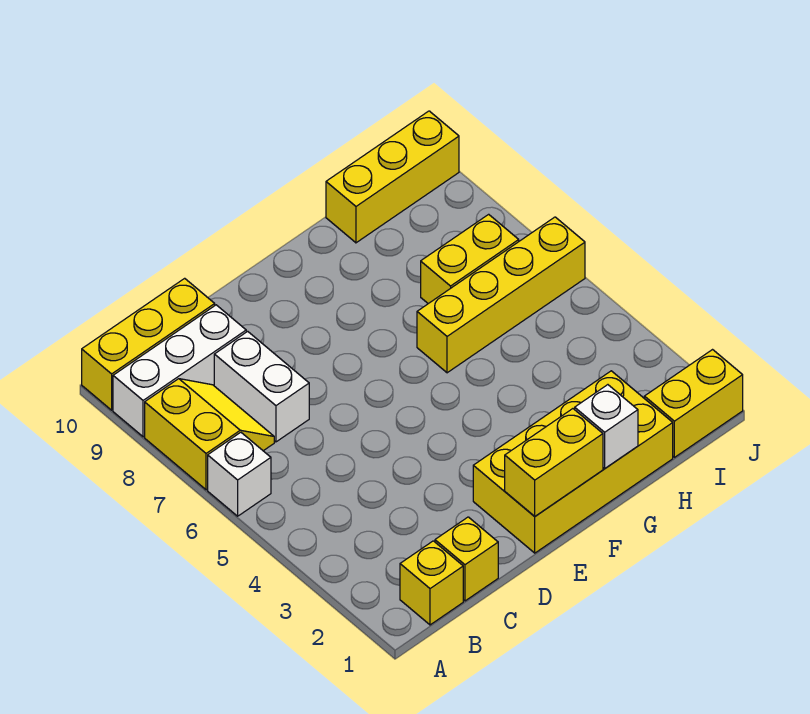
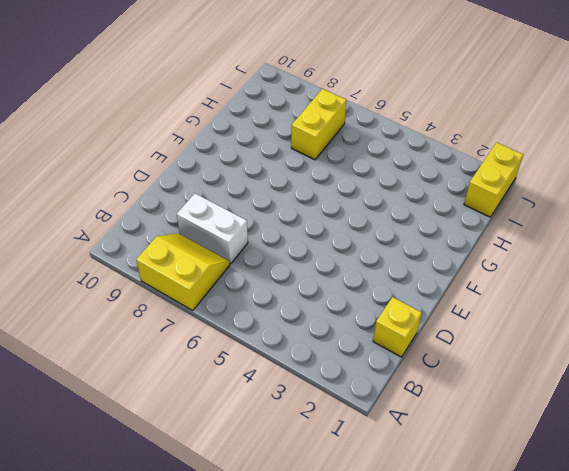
none -> white 1x1 brick [208,432,271,516]
none -> white 1x3 brick [113,305,246,437]
none -> yellow 1x3 brick [82,278,215,410]

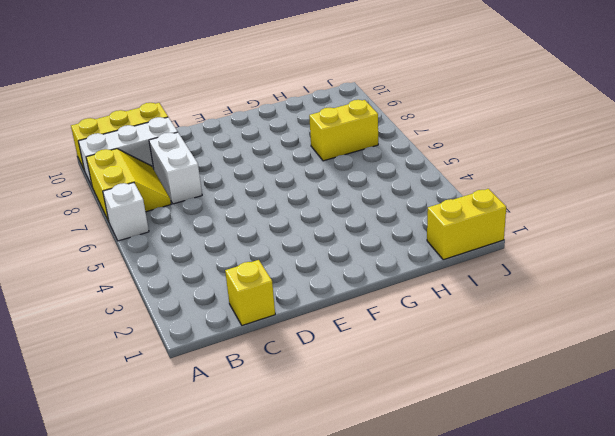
none -> yellow 1x1 brick [400,541,463,625]
none -> yellow 2x4 brick [473,371,673,553]
none -> yellow 1x4 brick [417,217,585,373]

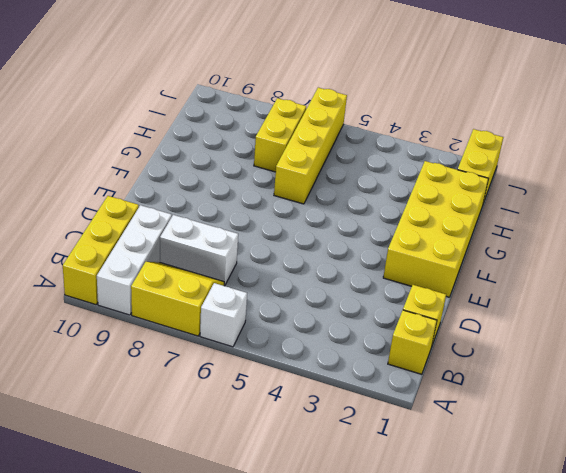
none -> yellow 1x3 brick [326,111,459,243]
none -> yellow 1x2 brick [505,409,603,516]
none -> white 1x1 brick [575,385,638,468]

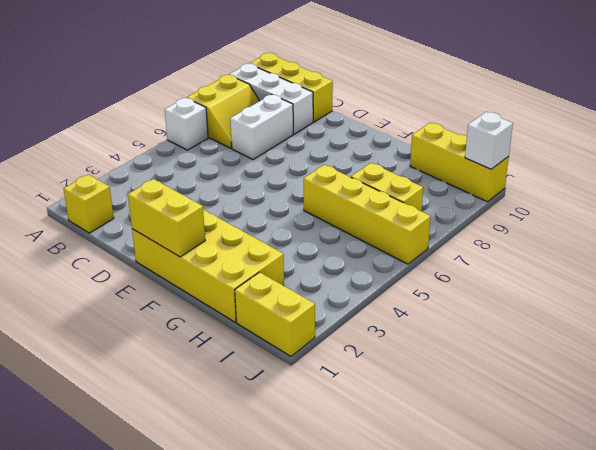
white 1x1 brick [465,112,513,169] -> white 1x1 brick moved to [575,385,638,468]
none -> yellow 1x1 brick [435,517,498,601]

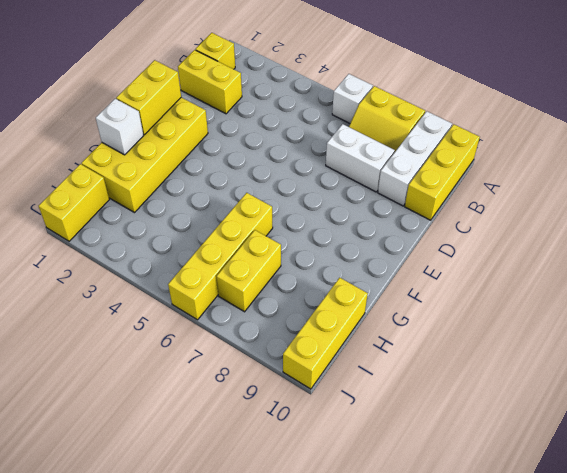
yellow 1x2 brick [178,50,242,114] -> yellow 1x1 brick [435,517,498,601]

